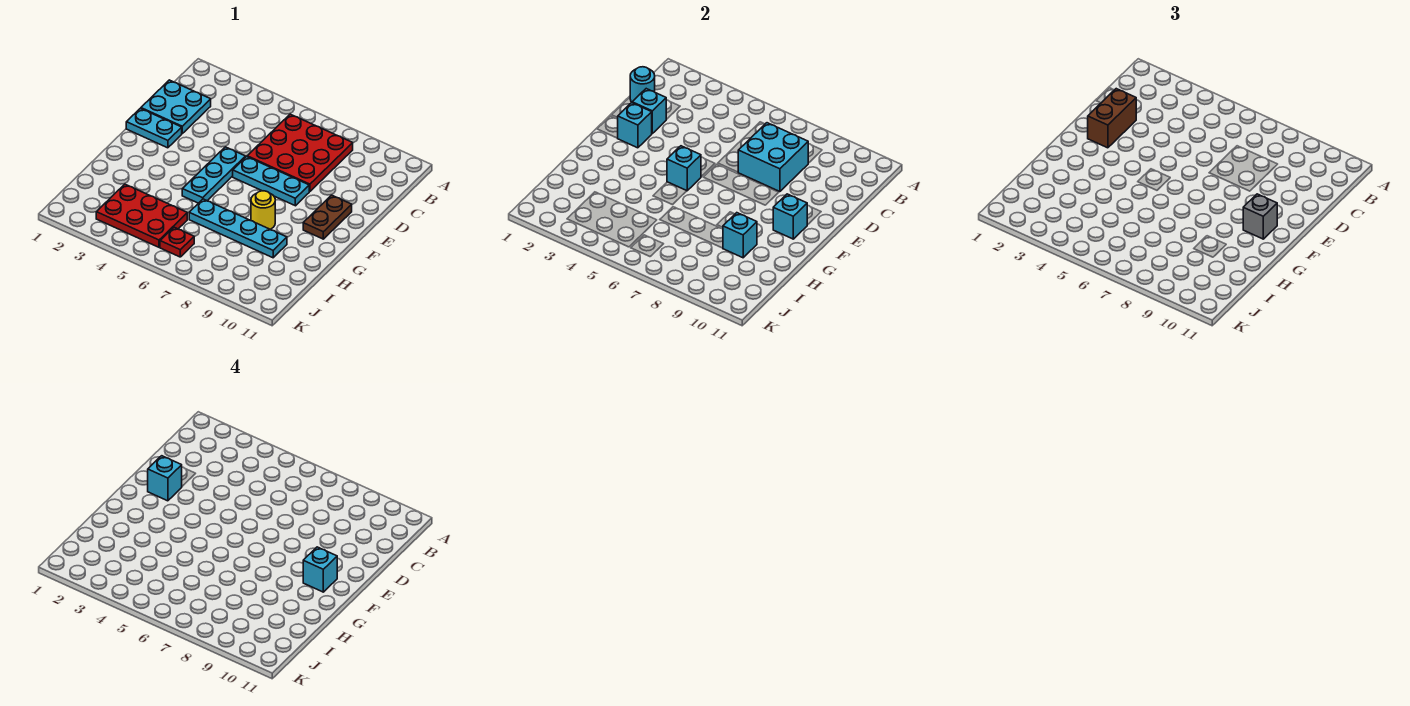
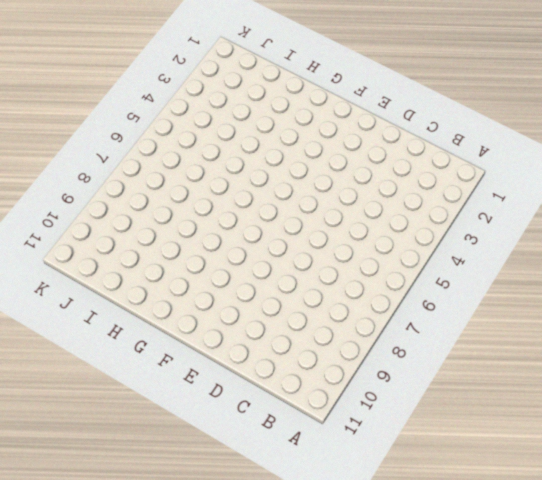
none -> red 3x3 plate [247,114,353,192]
none -> cyan 2x2 plate [141,80,211,133]
none -> cyan 1x2 plate [126,108,182,148]

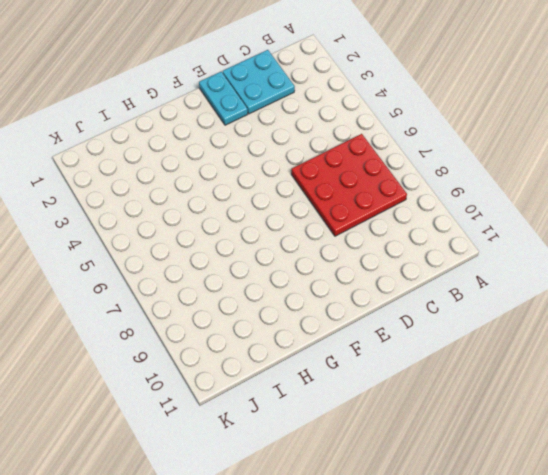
none -> cyan 1x3 plate [182,147,246,203]
none -> cyan 1x3 plate [233,157,309,206]
none -> brown 1x2 plate [303,195,352,239]

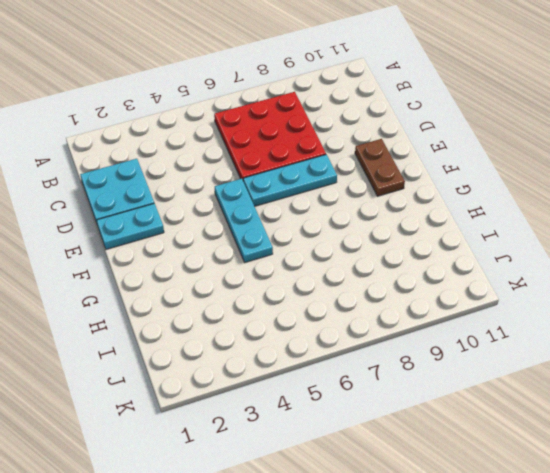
none -> yellow 1x1 round brick [251,191,275,229]
none -> cyan 1x4 plate [189,199,287,258]
none -> red 2x3 plate [96,184,187,247]

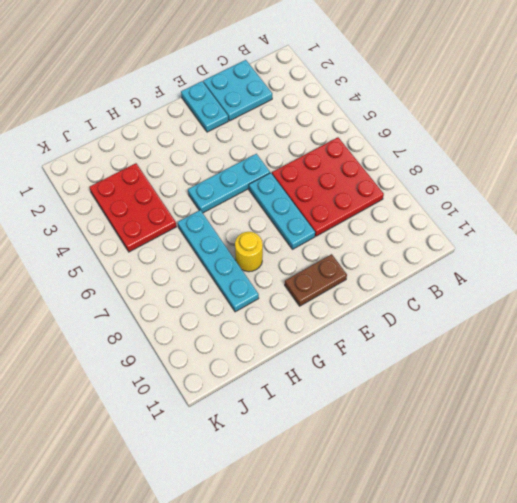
none -> red 1x1 plate [160,227,194,257]
none -> cyan 1x1 round brick [630,67,655,102]
none -> cyan 2x2 brick [738,123,808,192]

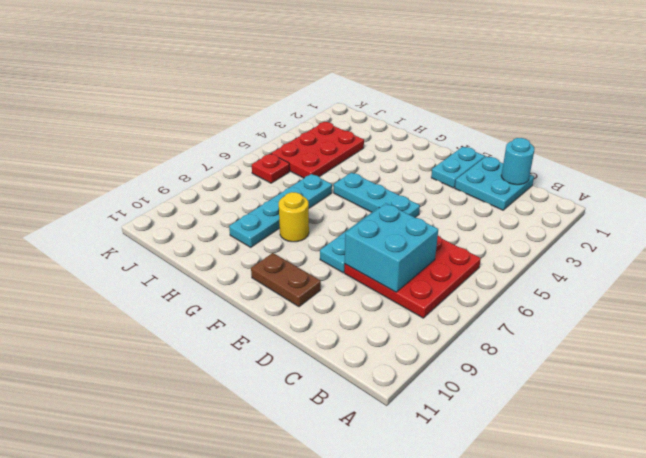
none -> cyan 1x1 brick [632,89,666,133]
none -> cyan 1x1 brick [617,103,652,148]
none -> cyan 1x1 brick [667,146,701,191]

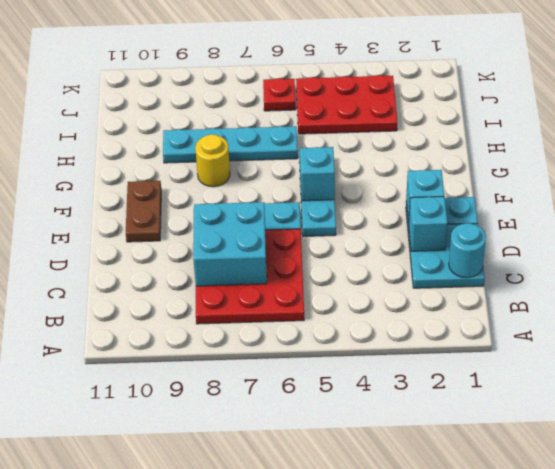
none -> cyan 1x1 brick [773,194,807,239]
none -> cyan 1x1 brick [723,213,757,258]
none -> brown 1x2 brick [1088,89,1136,148]

